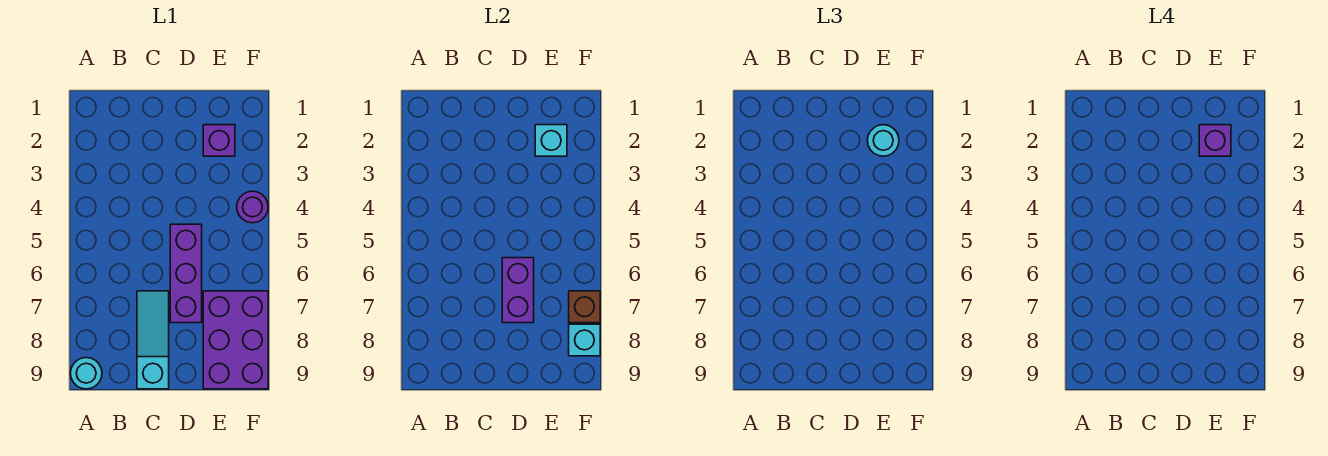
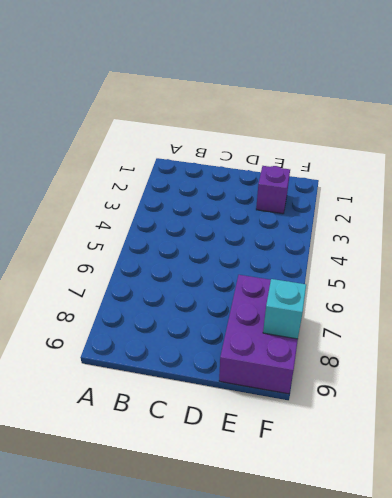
none -> cyan 1x1 round brick [70,358,102,389]
none -> cyan 1x3 slope [137,291,169,389]
none -> purple 1x3 brick [170,224,202,323]

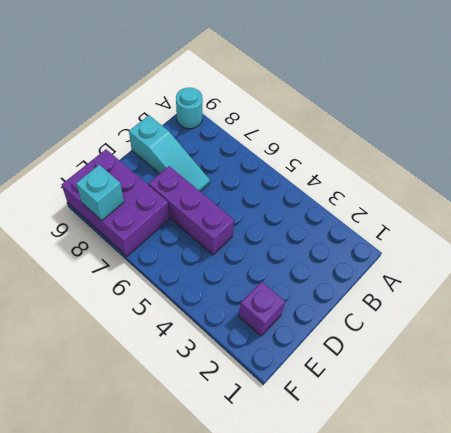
none -> purple 1x1 round brick [237,191,268,223]
none -> purple 1x2 brick [502,258,534,323]
none -> cyan 1x1 brick [535,125,567,156]

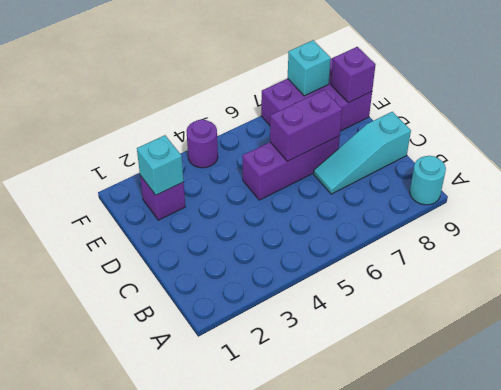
purple 1x1 brick [331,47,376,103] -> purple 1x1 brick moved to [1199,125,1231,156]
none -> brown 1x1 brick [569,291,600,323]
none -> cyan 1x1 round brick [867,125,899,156]

